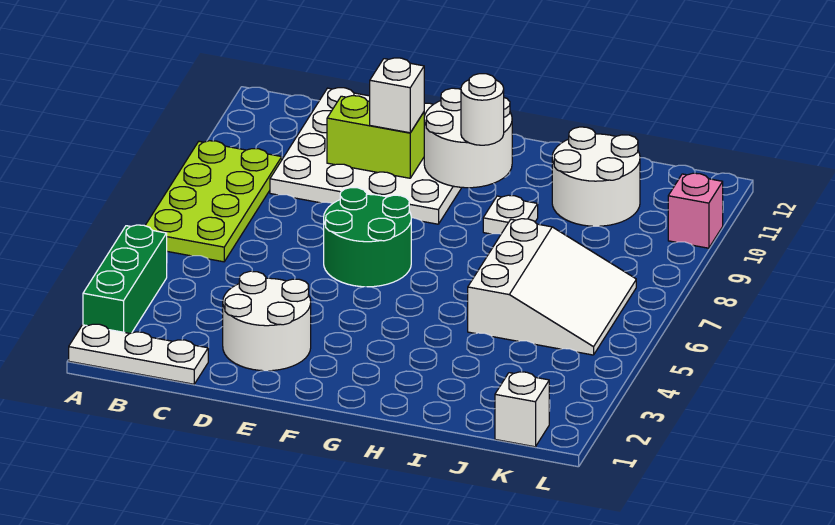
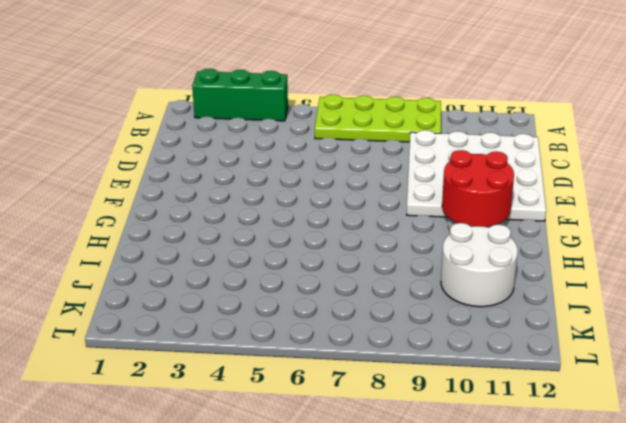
red 2x2 round brick [442,150,514,227] -> white 2x2 round brick [424,88,512,188]
none -> white 1x3 plate [69,324,208,384]
none -> white 2x2 round brick [223,271,311,371]
none -> green 2x2 round brick [324,188,411,287]

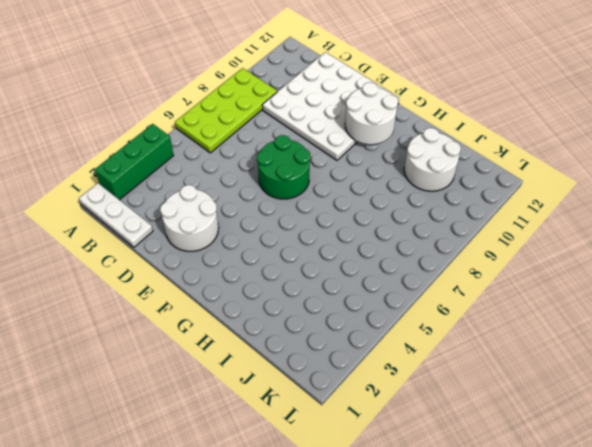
none -> white 1x1 plate [483,195,538,234]
none -> white 3x3 slope [468,219,636,355]
none -> white 1x1 brick [495,372,549,447]

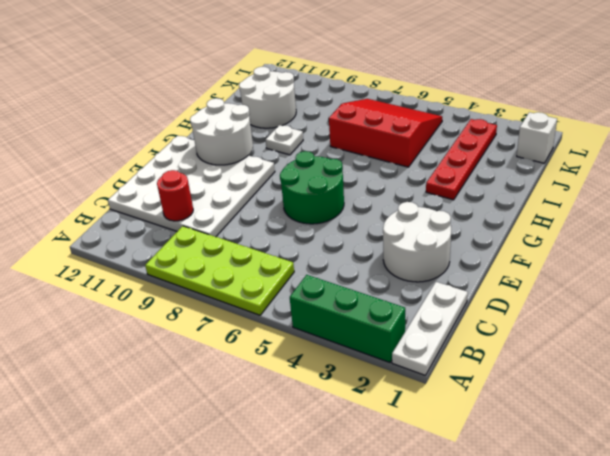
red 1x1 round brick [157,170,193,221] -> none
red 1x4 plate [426,119,497,200] -> none
red 3x3 slope [329,99,442,167] -> white 3x3 slope [468,219,636,355]
none -> pink 1x1 brick [668,173,723,248]
none -> lime 1x2 brick [327,96,424,178]
none -> white 1x1 brick [370,58,424,133]

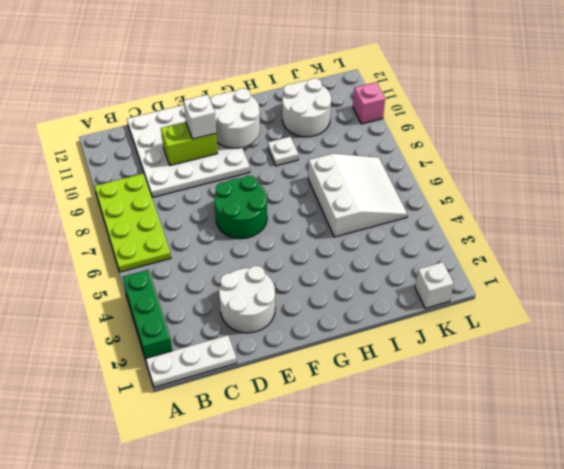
none -> white 1x1 round brick [461,74,504,145]

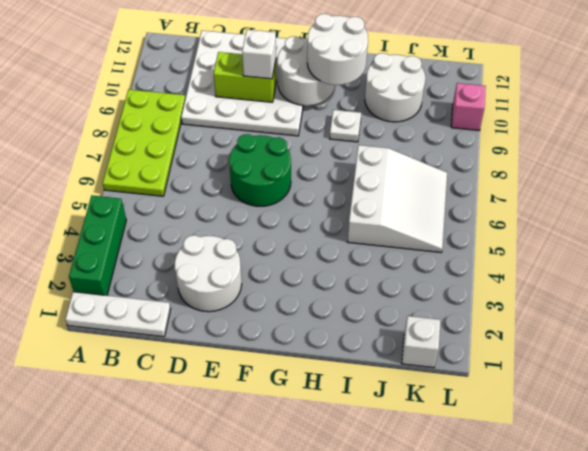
white 2x2 round brick [307,14,368,85] -> white 1x1 round brick [461,74,504,145]

